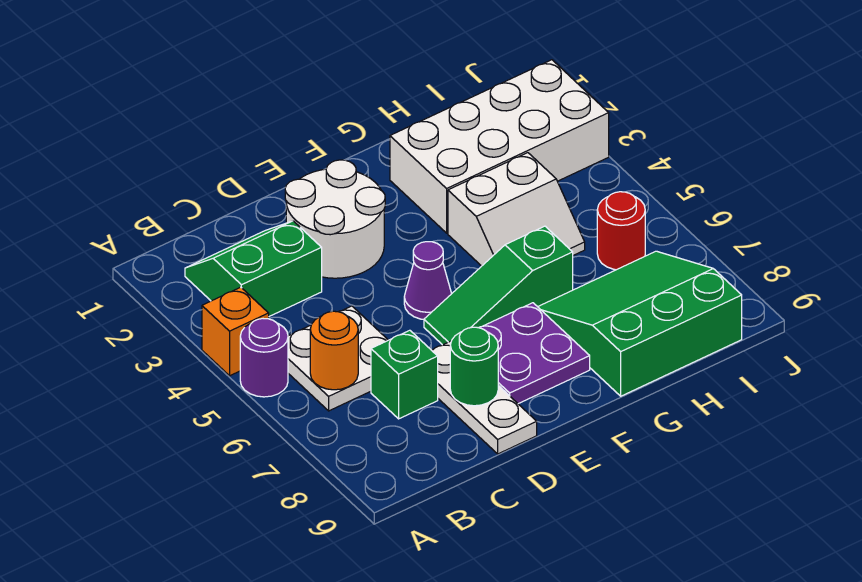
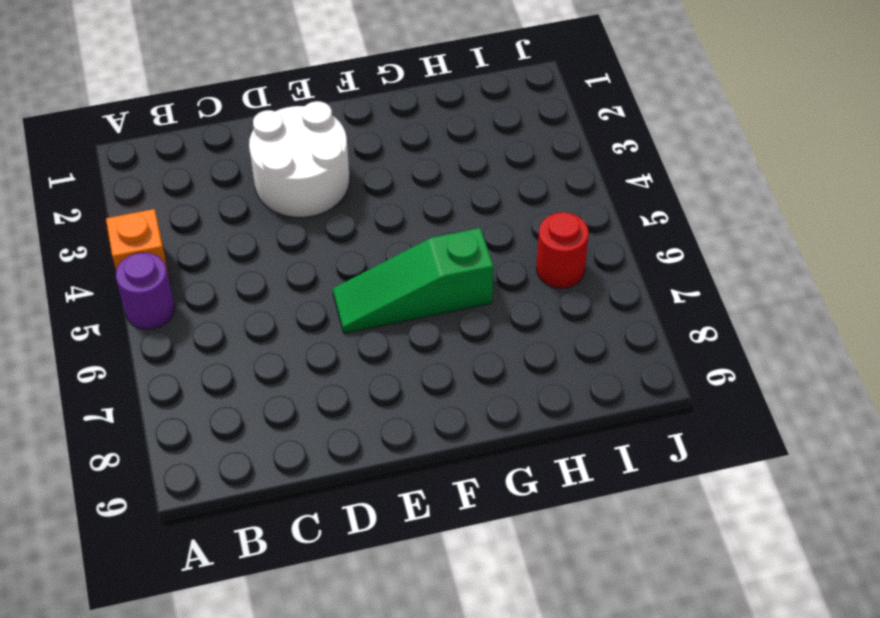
none -> green 2x2 slope [185,221,322,316]
none -> white 2x2 plate [288,306,388,411]
none -> green 1x1 brick [371,330,438,419]

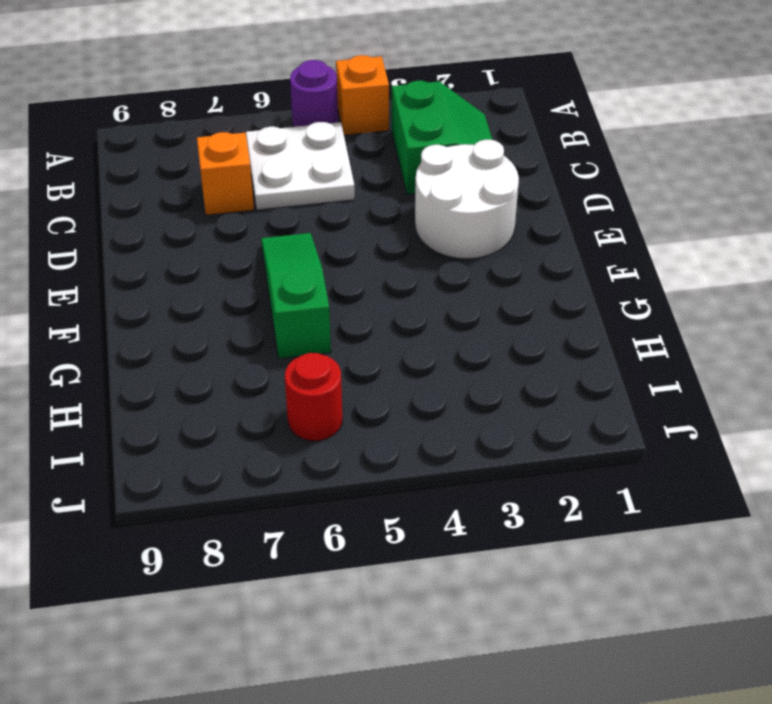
orange 1x1 brick [197,132,254,215] -> green 1x1 brick [371,330,438,419]
none -> white 1x3 plate [432,341,537,454]
none -> purple 1x1 cone [404,242,451,319]
none -> purple 2x2 plate [479,303,590,404]

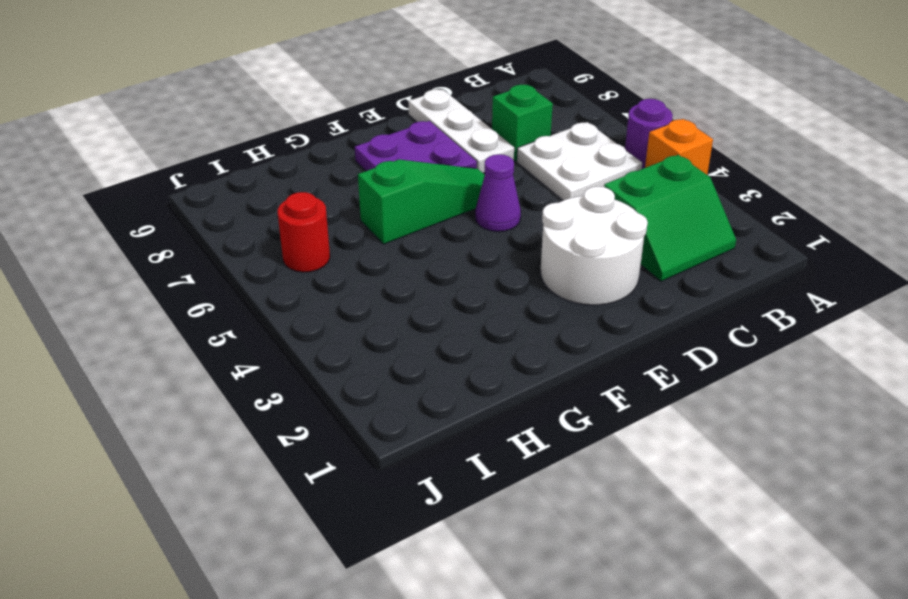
none -> white 2x4 brick [390,60,609,233]
none -> white 2x2 slope [448,153,585,266]
none -> green 3x3 slope [538,251,742,396]

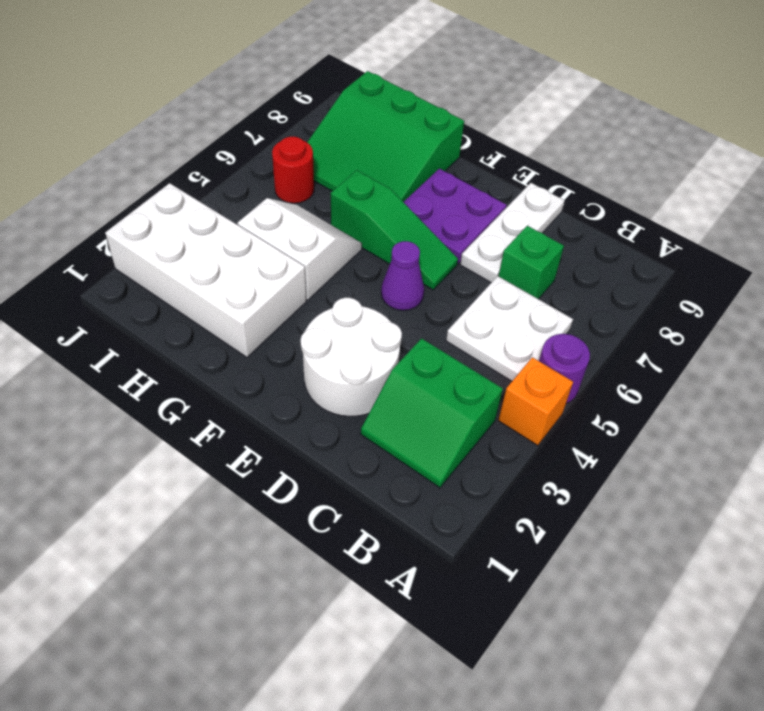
none -> orange 1x1 round brick [310,311,358,390]
none -> green 1x1 round brick [450,327,498,406]

